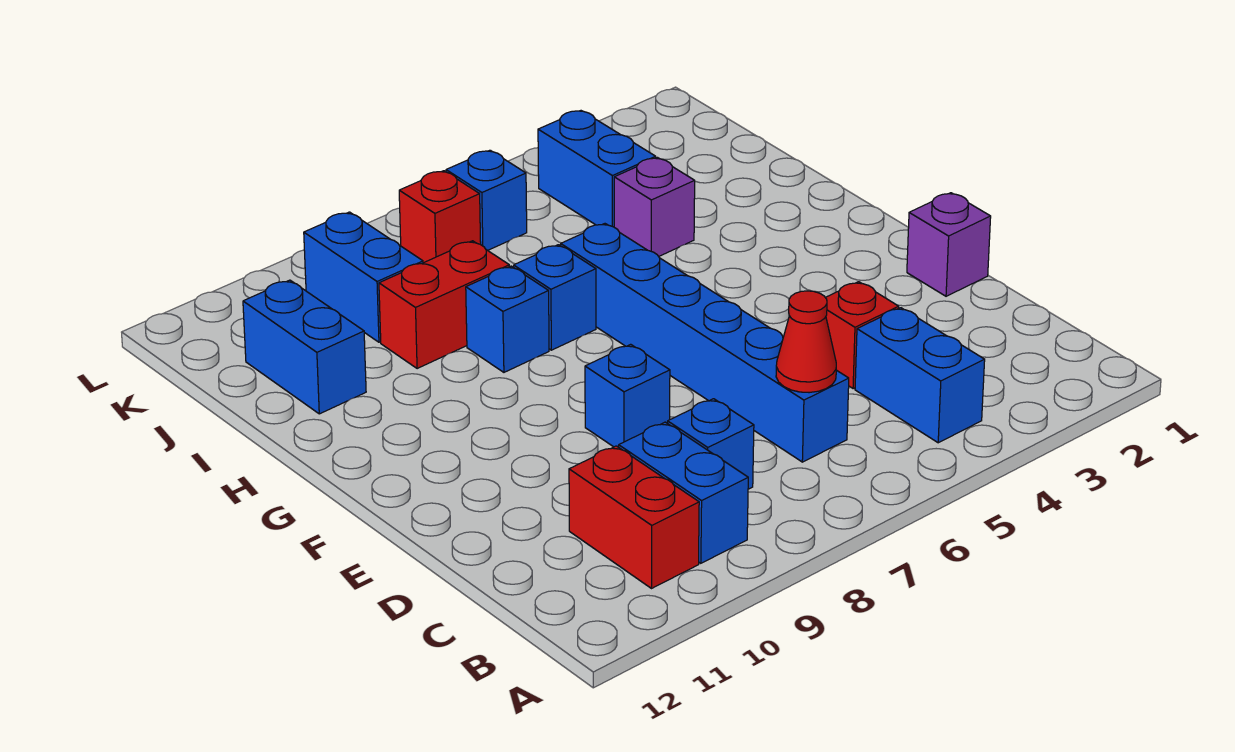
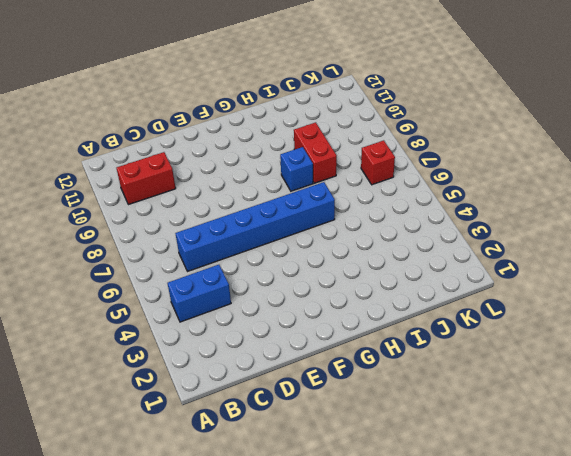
none -> blue 1x2 brick [619,422,748,563]
none -> blue 1x1 brick [668,399,754,489]
none -> red 1x1 brick [825,282,899,389]

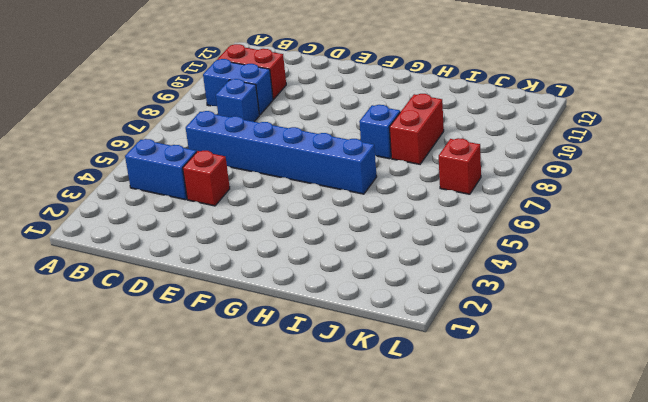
none -> purple 1x1 brick [907,193,991,296]
none -> blue 1x1 brick [585,344,670,447]
none -> blue 1x1 brick [514,245,596,350]

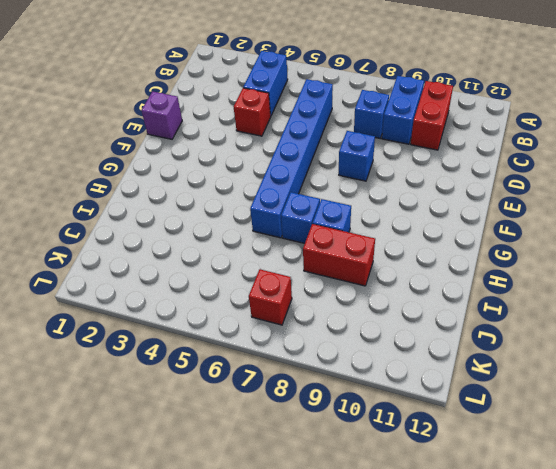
none -> purple 1x1 brick [614,158,695,256]
none -> blue 1x2 brick [243,280,366,414]
none -> blue 1x2 brick [538,111,656,227]

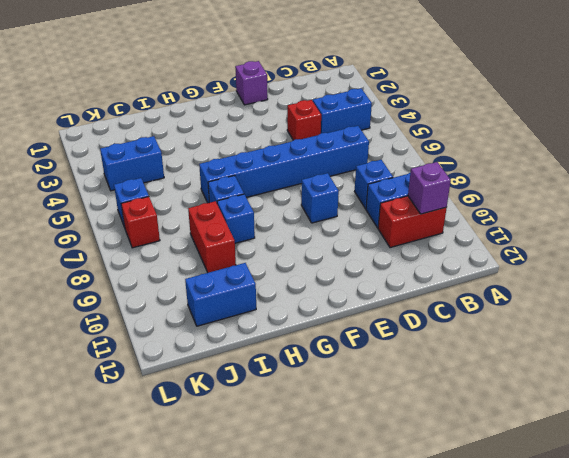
purple 1x1 brick [408,162,451,214] -> purple 1x1 brick moved to [614,158,695,256]
none -> blue 1x2 brick [304,212,423,342]
none -> red 1x1 cone [776,291,836,393]

